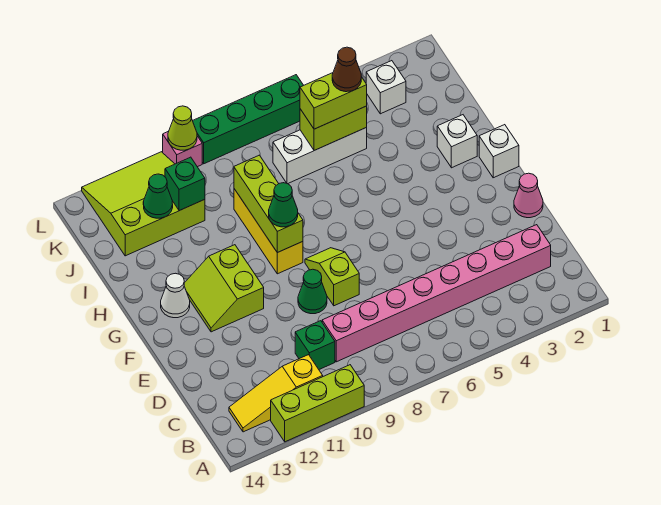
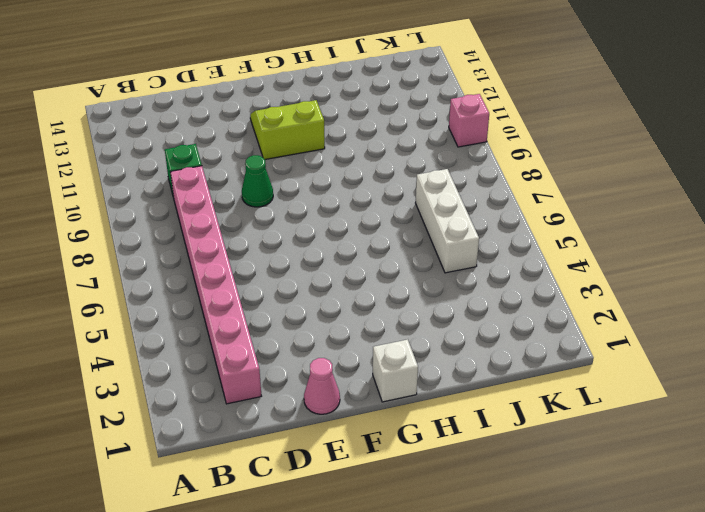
none -> lime 1x3 brick [271,365,364,442]
none -> yellow 1x3 slope [229,355,323,432]
none -> lime 1x2 slope [305,248,359,306]

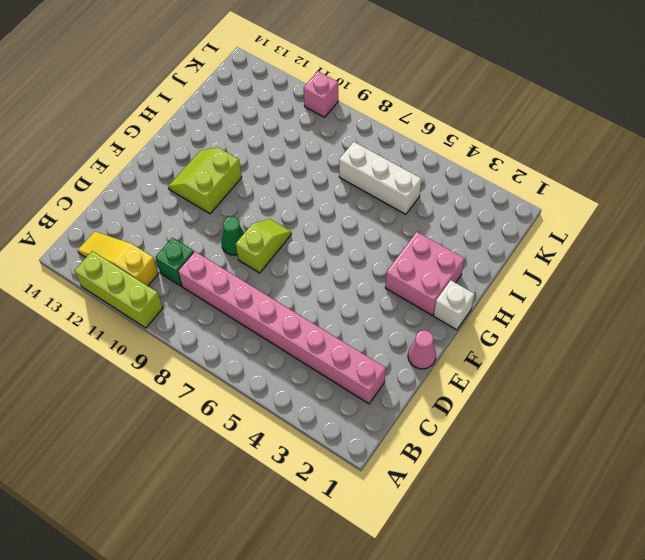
pink 2x2 brick [385,232,464,315] -> white 1x1 brick [437,115,477,168]
none -> yellow 1x3 brick [234,189,303,274]
none -> white 1x1 cone [161,273,190,318]
none -> lime 3x3 slope [82,152,205,256]

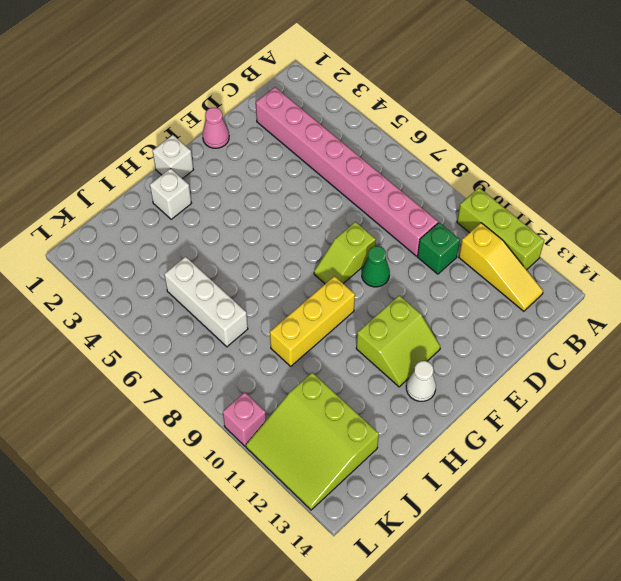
none -> white 1x1 brick [366,61,406,114]
none -> green 1x4 brick [193,75,303,164]
none -> lime 1x3 brick [234,155,303,253]

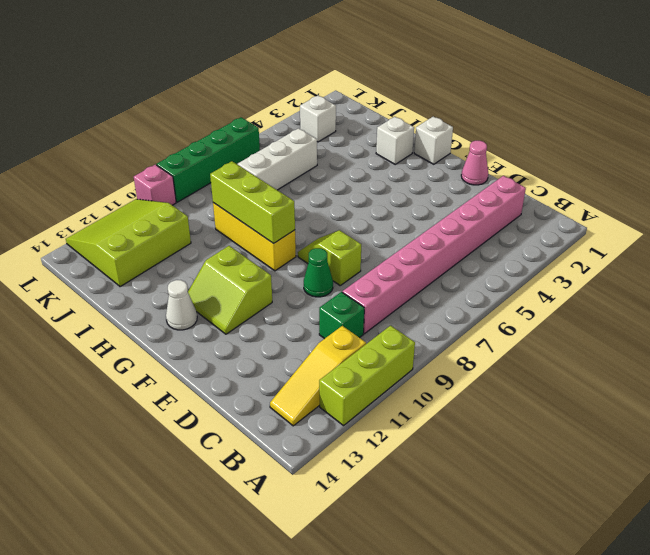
none -> lime 1x2 brick [300,106,367,150]
none -> green 1x1 brick [165,157,205,211]
none -> green 1x1 cone [143,174,173,218]

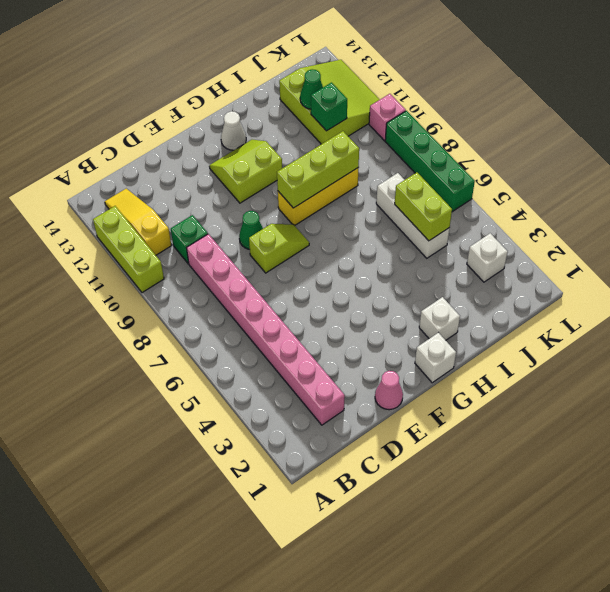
none -> lime 1x1 cone [168,106,197,150]
none -> green 1x1 cone [269,183,298,227]
none -> lime 1x2 brick [300,73,367,129]

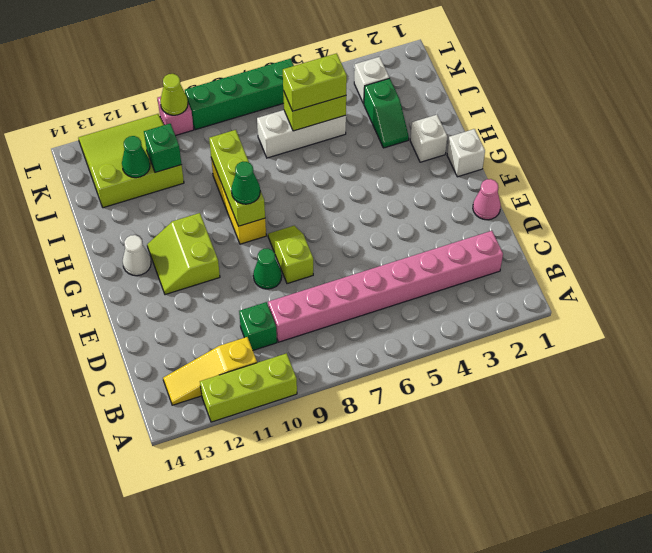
green 1x2 slope [364,78,409,148] -> none
none -> brown 1x1 cone [332,47,361,92]

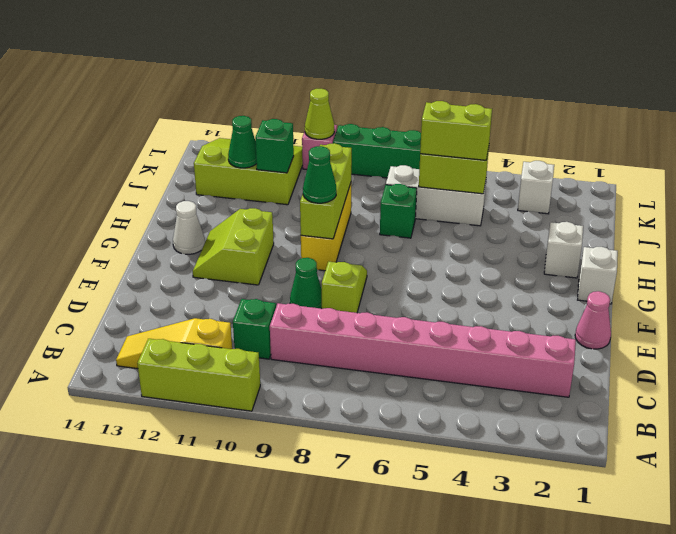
green 1x1 brick [380,184,417,238] -> none
none -> brown 1x1 cone [332,47,361,92]

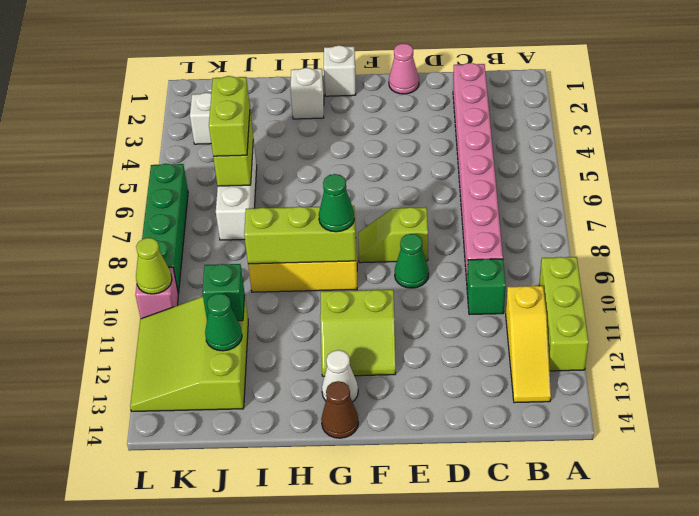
brown 1x1 cone [321,381,358,438] -> brown 1x1 cone moved to [332,47,361,92]

